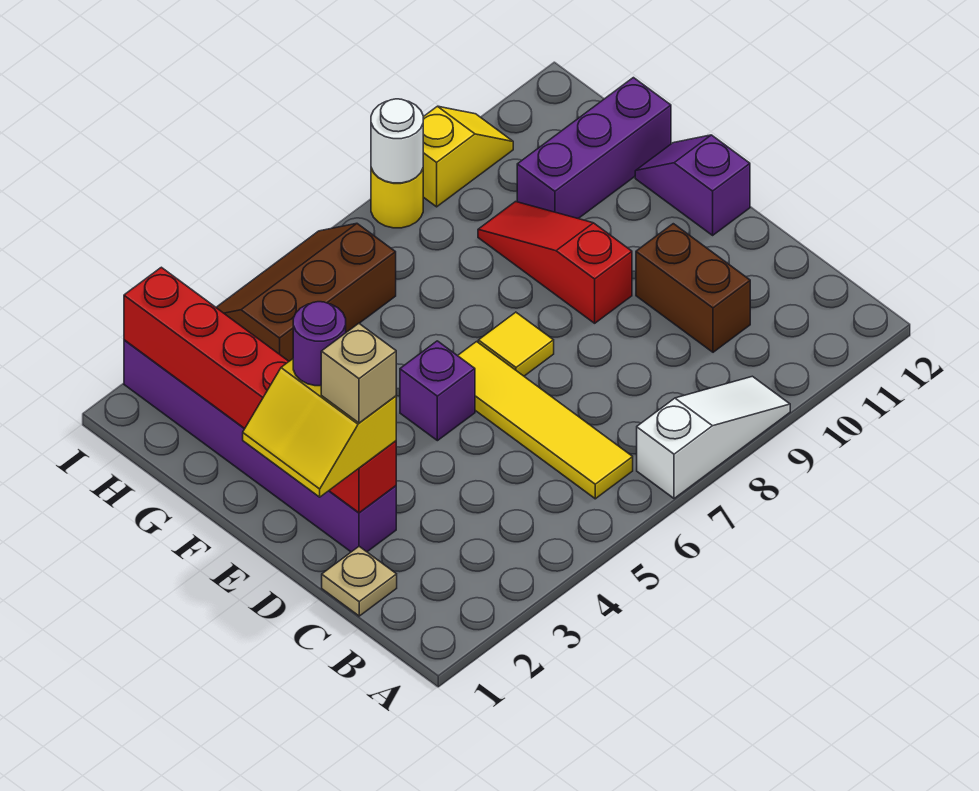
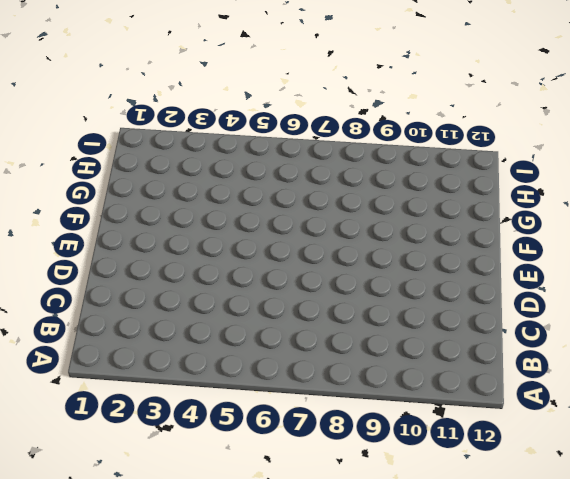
none -> white 1x3 slope [637,376,790,499]
none -> yellow 1x4 tile [458,342,633,499]
none -> tan 1x1 plate [322,546,397,616]

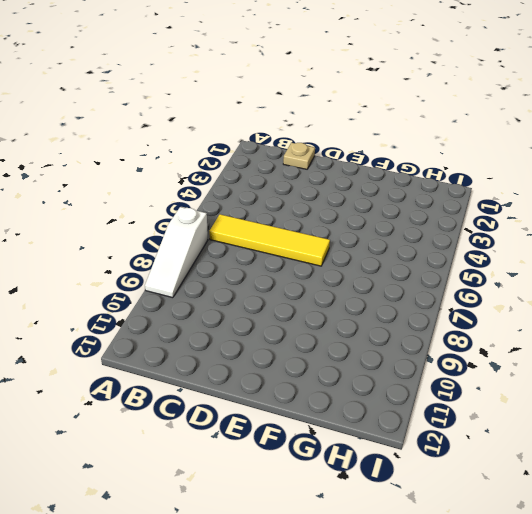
none -> brown 1x2 brick [636,224,750,352]
none -> purple 1x6 brick [124,340,396,552]
none -> purple 1x1 brick [400,341,475,441]

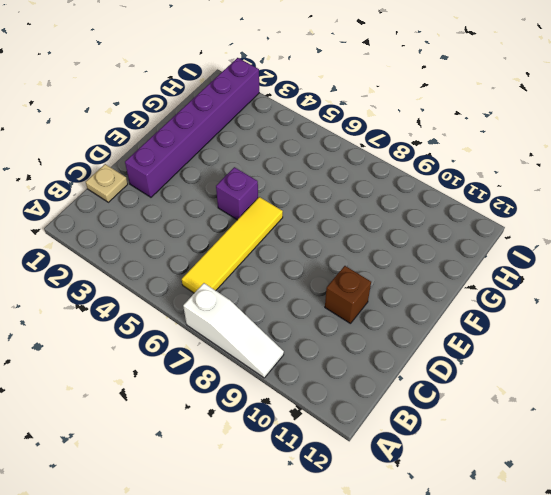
brown 1x1 brick [325,266,371,324] -> brown 1x2 brick [636,224,750,352]
none -> yellow 1x1 tile [478,312,554,376]
none -> red 1x3 slope [478,202,632,323]
none -> purple 1x2 slope [635,135,750,235]

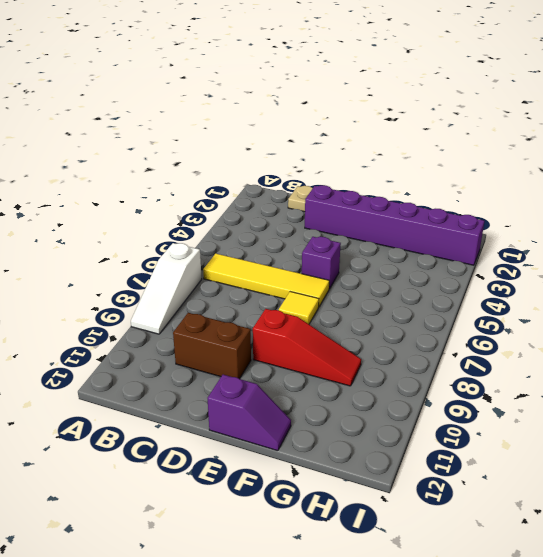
none -> purple 1x3 brick [517,78,671,219]
none -> brown 2x3 slope [216,224,396,361]
none -> yellow 1x1 round brick [371,168,423,228]

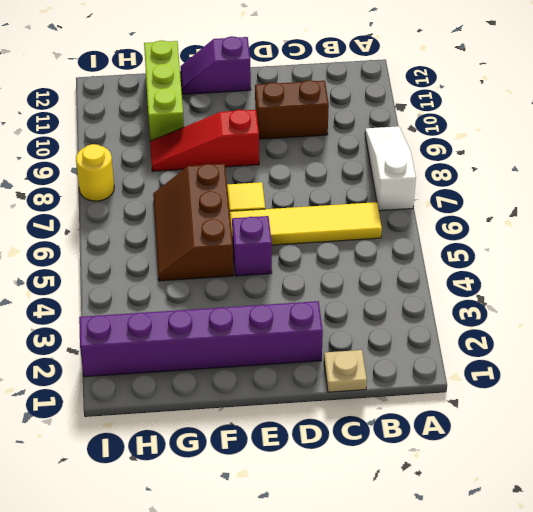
brown 2x3 slope [153,164,233,281] -> brown 2x3 slope moved to [216,224,396,361]
lime 1x3 brick [144,40,184,141] -> purple 1x3 brick [517,78,671,219]
none -> yellow 1x2 slope [423,106,513,207]
none -> red 1x6 brick [124,267,396,513]
none -> white 1x1 round brick [371,99,423,183]

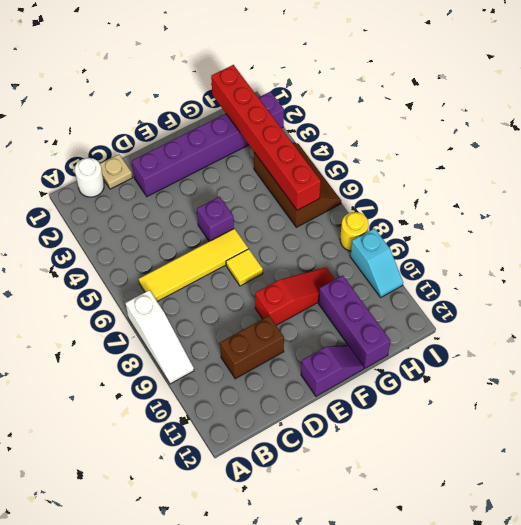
white 1x1 round brick [75,158,104,197] -> white 1x1 round brick moved to [371,99,423,183]
red 1x6 brick [211,65,321,210] -> red 1x6 brick turned to [124,267,396,513]
cyan 1x2 slope [350,228,403,297] -> yellow 1x2 slope [423,106,513,207]
none -> yellow 2x2 slope [243,359,396,497]
none -> tan 1x1 brick [321,323,396,423]
none -> purple 1x1 round brick [293,302,346,386]

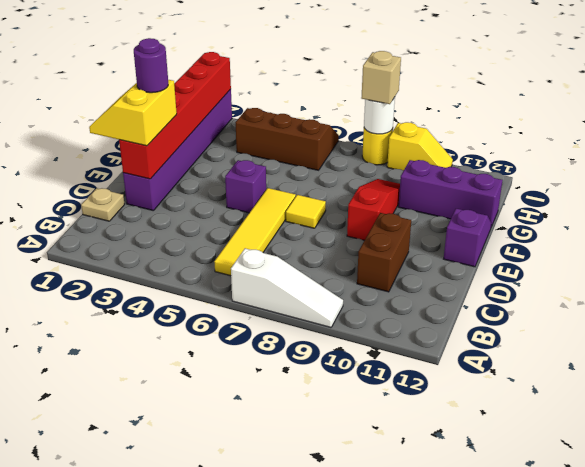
tan 1x1 brick [361,51,401,104] -> tan 1x1 brick moved to [321,323,396,423]

